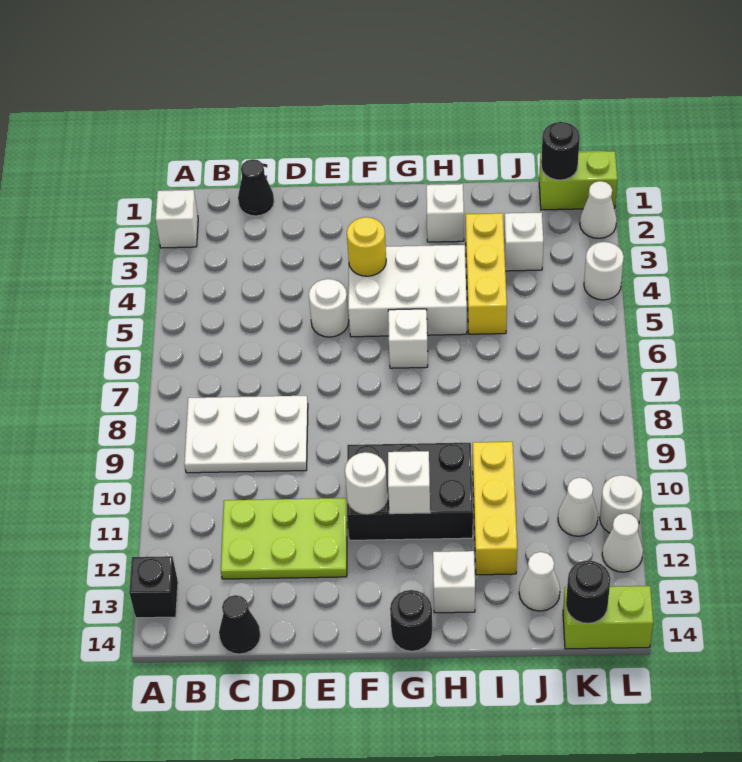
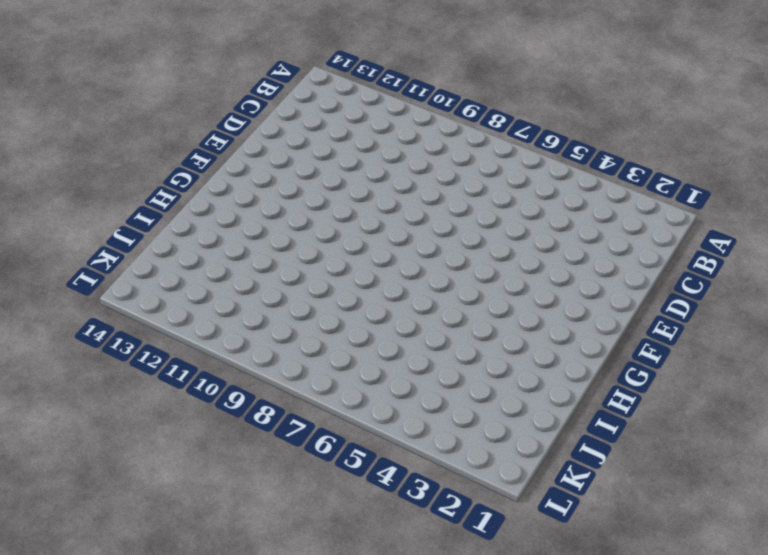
none -> white 1x1 brick [155,190,198,248]
none -> black 1x1 brick [129,556,178,618]
none -> white 2x3 plate [184,396,308,473]

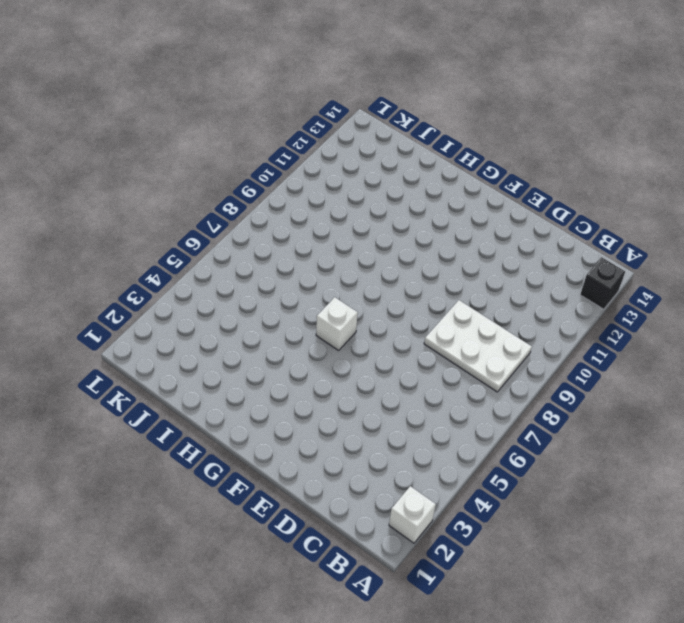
none -> black 1x1 cone [238,159,274,216]
none -> lime 2x3 plate [221,498,347,579]
none -> black 1x1 cone [219,595,261,654]

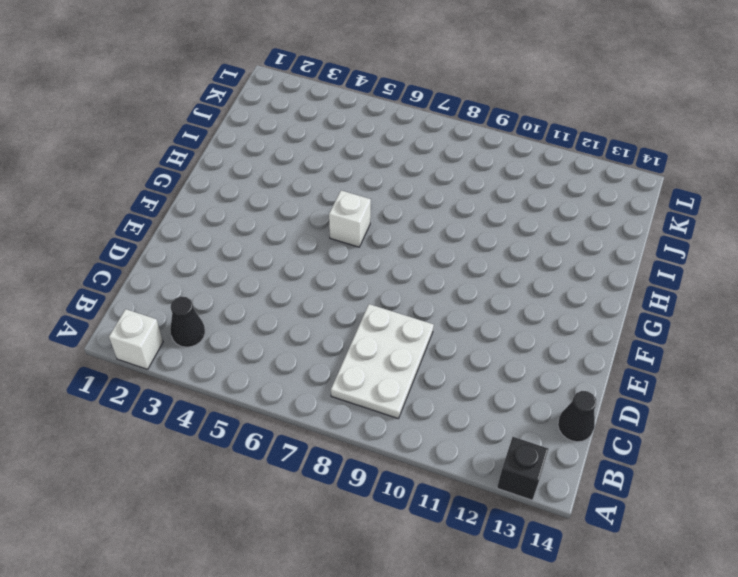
black 1x1 cone [170,297,205,347] -> black 1x1 cone moved to [238,159,274,216]
none -> lime 2x3 plate [221,498,347,579]
none -> white 1x1 round brick [309,279,349,337]
none -> white 2x3 brick [348,245,467,337]

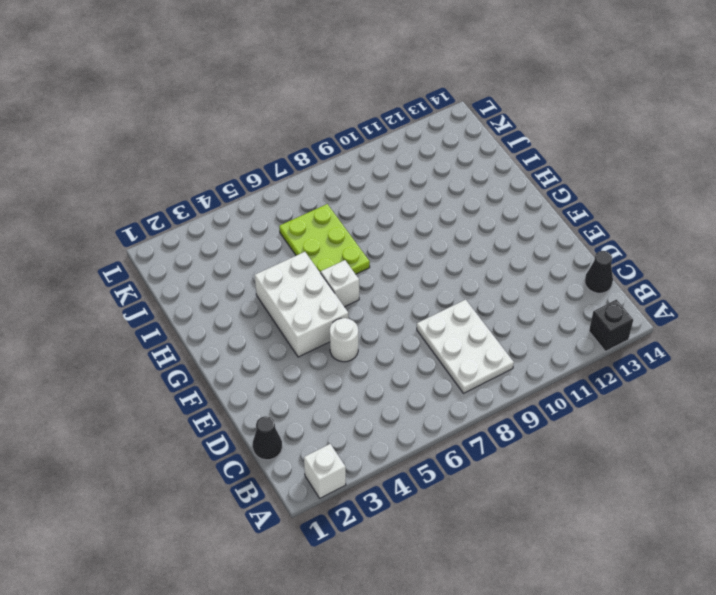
lime 2x3 plate [279,204,370,274] -> lime 2x3 plate moved to [221,498,347,579]
none -> black 2x3 brick [347,443,473,540]
none -> black 1x1 round brick [390,590,432,651]
none -> white 1x1 brick [426,184,464,242]

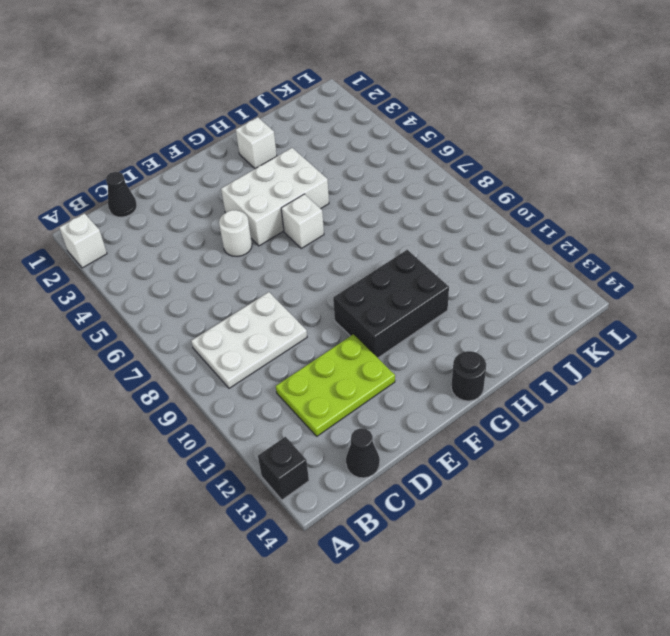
none -> white 1x1 brick [433,551,475,613]
none -> yellow 1x3 brick [466,213,507,334]
none -> yellow 1x3 brick [473,442,517,575]

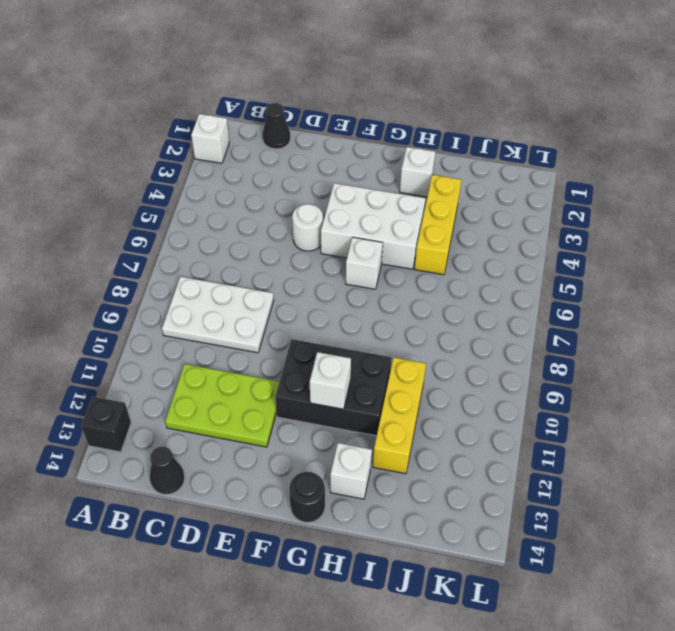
none -> white 1x1 brick [504,212,543,271]
none -> white 1x1 cone [519,552,560,611]
none -> lime 1x2 brick [539,151,617,210]

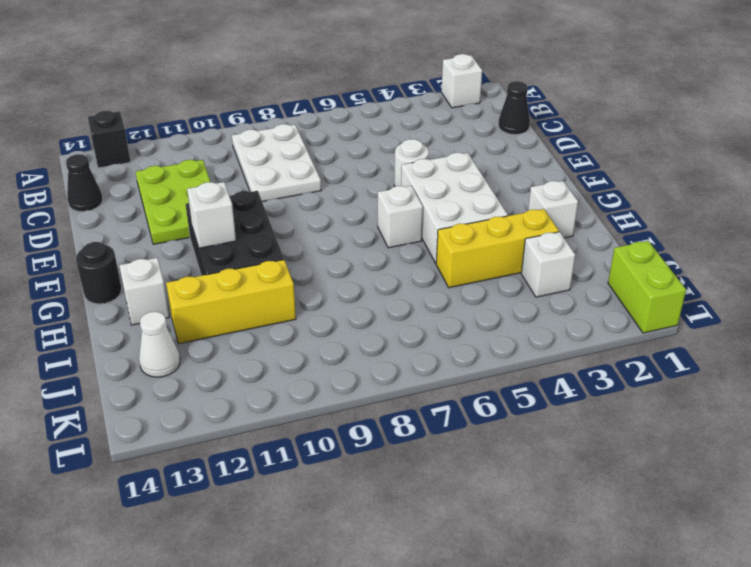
none -> white 1x1 cone [558,478,598,536]
none -> lime 1x2 brick [563,586,653,649]
none -> white 1x1 cone [580,181,617,238]

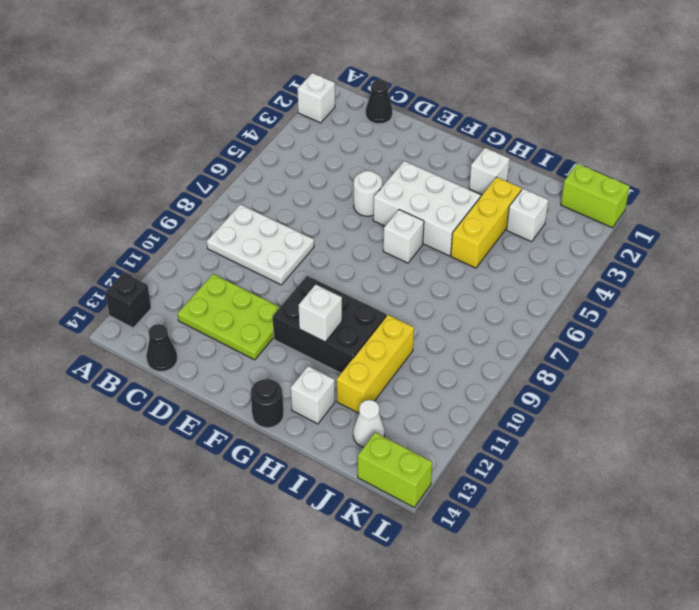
none -> white 1x1 cone [558,478,598,536]
none -> white 1x1 cone [580,181,617,238]
none -> white 1x1 round brick [584,242,624,300]

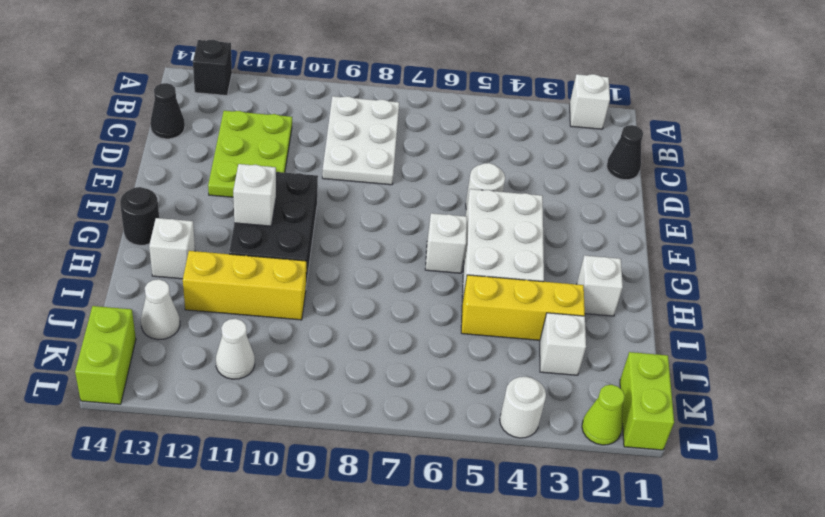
lime 1x1 cone [582,385,625,445] -> white 1x1 cone [580,181,617,238]
none -> white 1x1 round brick [600,475,643,533]
none -> white 1x1 cone [602,513,643,572]
none -> yellow 1x1 round brick [347,217,386,276]

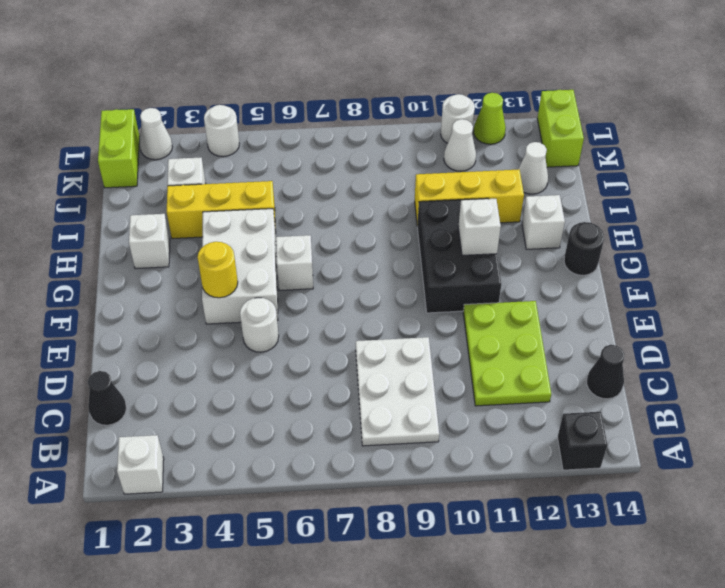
lime 1x1 cone [474,93,506,144] -> white 1x1 cone [602,513,643,572]
none -> white 1x1 round brick [345,452,387,514]
none -> black 1x1 round brick [541,122,580,180]
none -> black 1x1 round brick [566,561,611,624]

